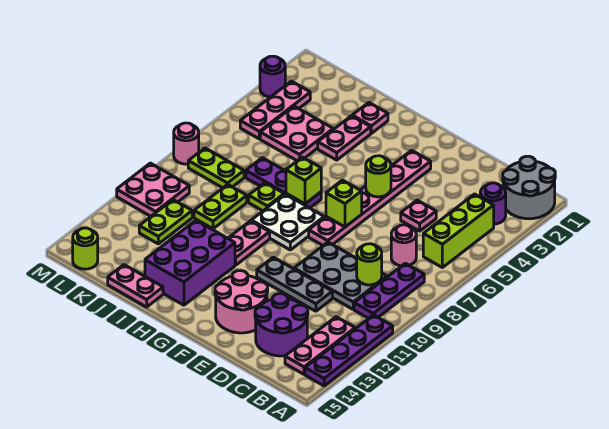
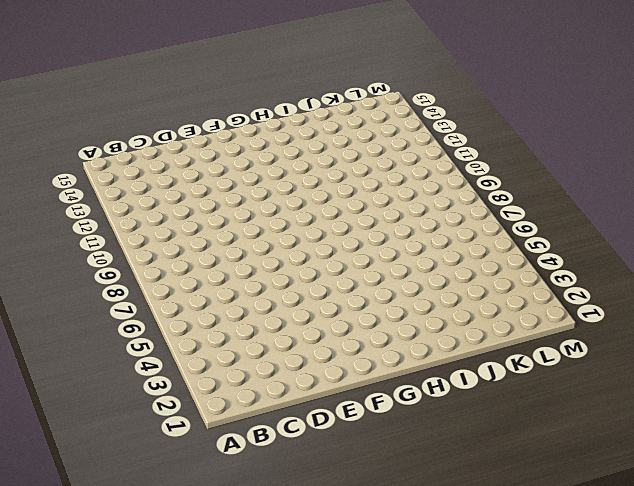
none -> grey 2x2 round brick [503,156,555,219]
none -> purple 1x4 plate [305,315,393,386]
none -> purple 1x1 round brick [480,183,506,224]
none -> lime 1x3 brick [423,194,494,268]

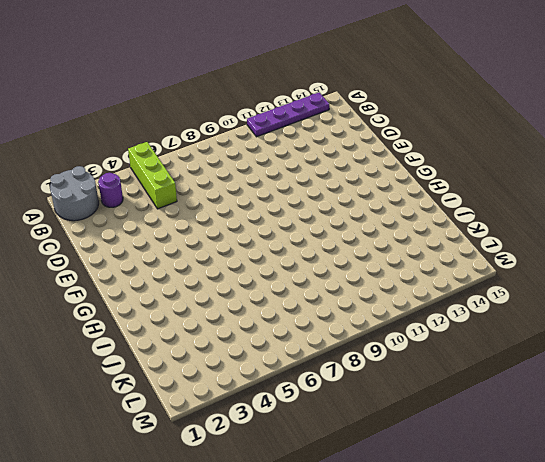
lime 1x3 brick [128,142,177,209] -> lime 1x3 brick turned to [423,194,494,268]
none -> purple 1x3 plate [354,263,424,318]
none -> pink 1x3 plate [285,317,355,374]
none -> pink 1x1 round brick [391,225,416,266]
none -> grey 2x3 plate [294,242,387,309]

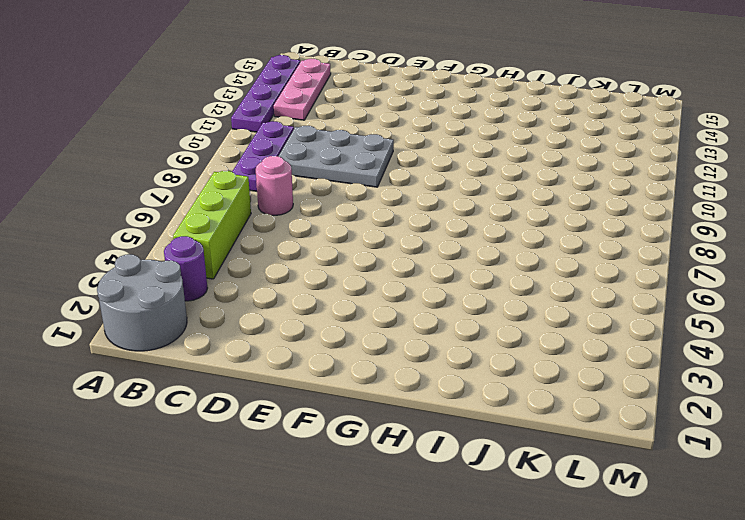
none -> purple 2x2 round brick [255,294,308,356]
none -> pink 1x1 plate [401,200,436,231]
none -> grey 1x3 plate [257,257,332,311]
none -> pink 2x2 round brick [215,271,268,333]

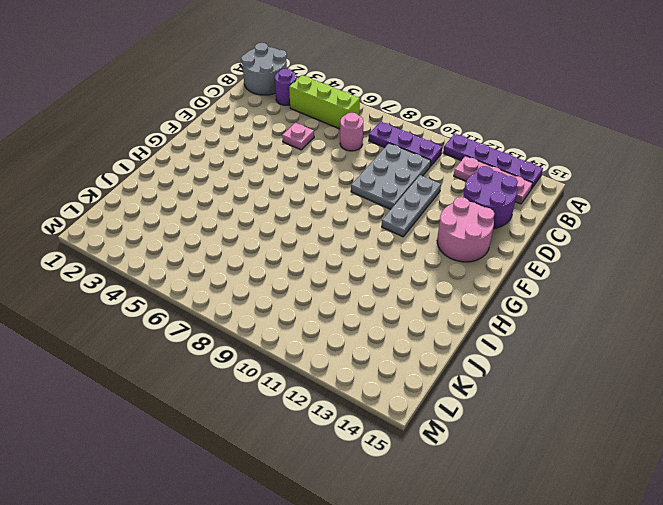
none -> pink 1x6 plate [309,150,431,245]
none -> white 2x2 plate [251,194,324,250]
none -> purple 1x3 plate [246,158,321,208]
none -> pink 1x2 plate [228,221,270,265]

